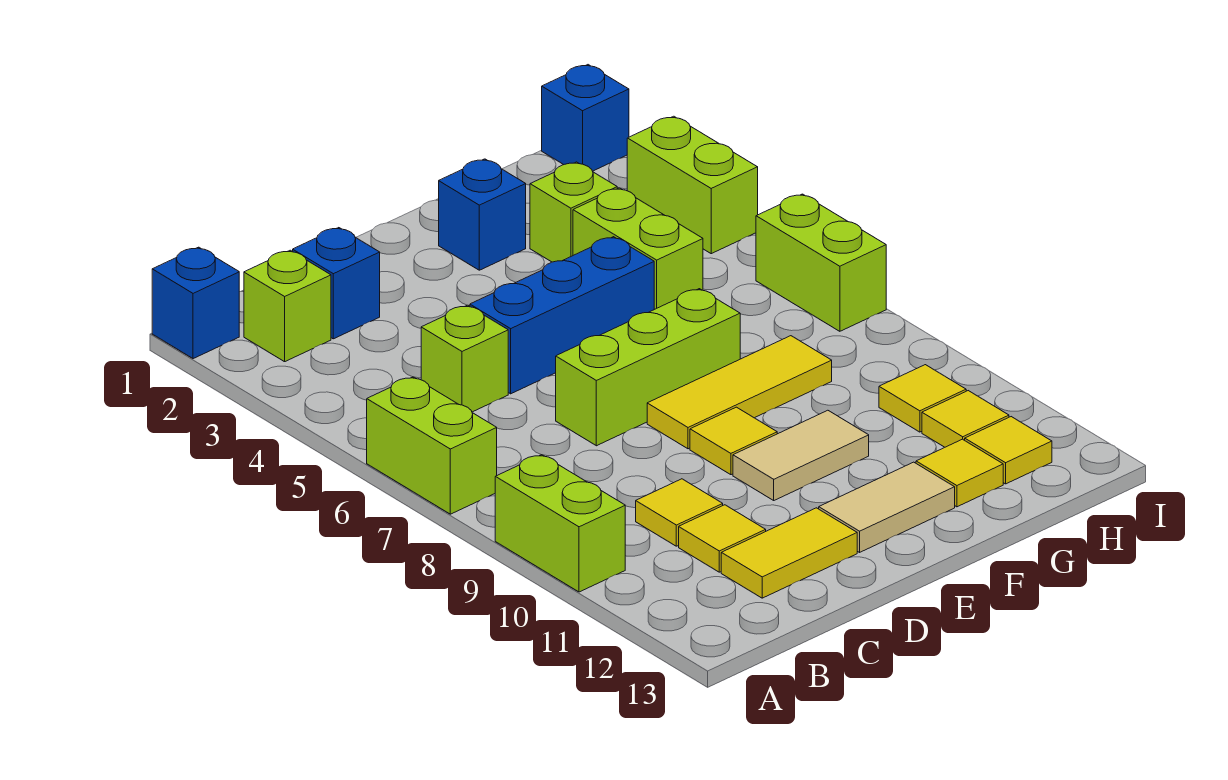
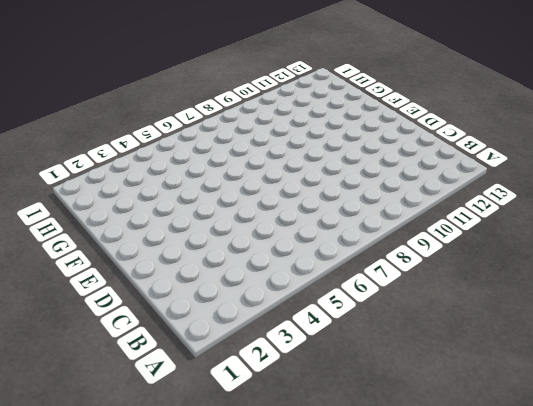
none -> blue 1x1 brick [152,247,239,359]
none -> lime 1x2 brick [367,377,497,514]
none -> lime 1x2 brick [495,455,625,592]

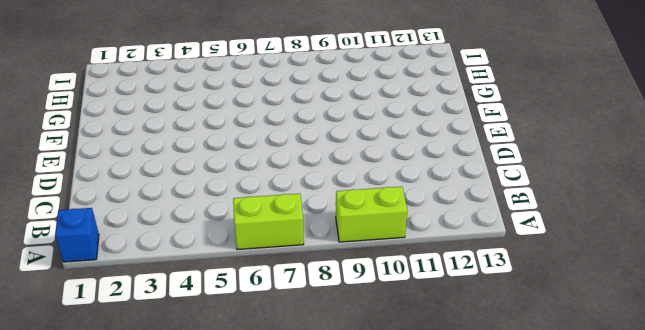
none -> lime 1x1 brick [244,250,331,362]
none -> blue 1x1 brick [293,228,380,339]
none -> lime 1x1 brick [421,305,508,412]

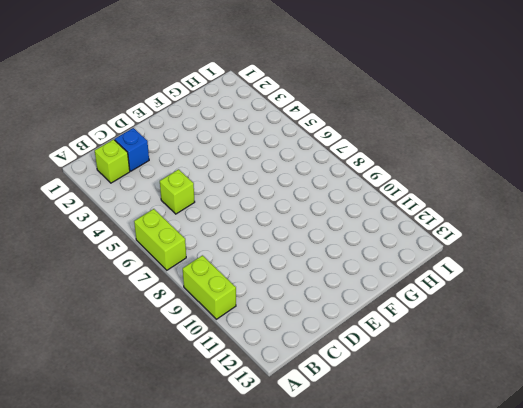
none -> blue 1x1 brick [152,247,239,359]
none -> yellow 1x1 tile [636,479,723,546]
none -> yellow 1x1 tile [679,505,766,572]

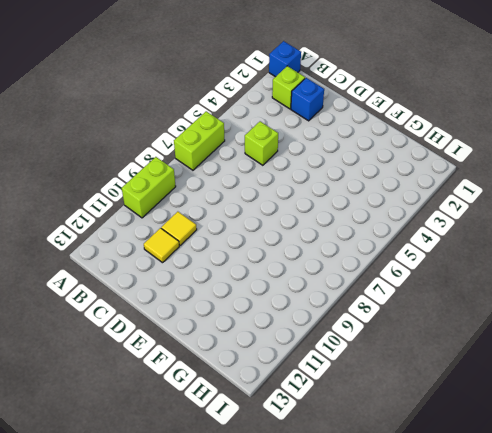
none -> yellow 1x2 tile [721,508,857,598]
none -> blue 1x3 brick [470,237,654,394]
none -> lime 1x3 brick [556,289,740,446]

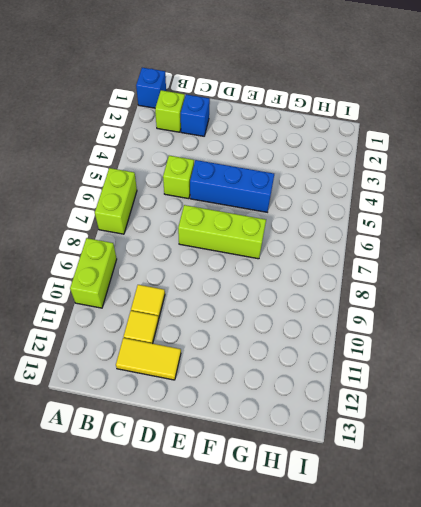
none -> yellow 1x3 tile [647,336,832,449]
none -> yellow 1x1 tile [690,407,777,475]
none -> tan 1x2 tile [733,410,869,500]

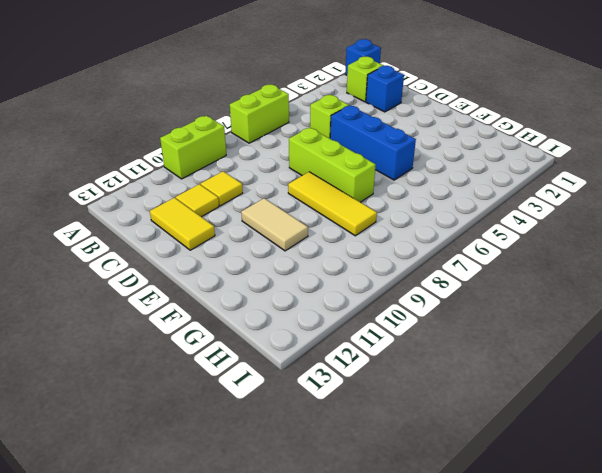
none -> yellow 1x1 tile [690,407,777,475]
none -> tan 1x2 tile [819,462,955,552]
none -> blue 1x1 brick [439,159,526,270]

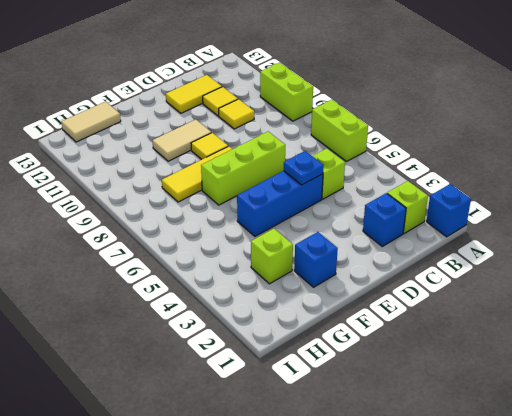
blue 1x1 plate [284,151,324,185] -> none
tan 1x2 tile [61,102,121,142] -> tan 1x2 tile moved to [819,462,955,552]
none -> lime 1x2 brick [573,188,703,309]
none -> yellow 1x1 tile [916,439,1003,507]
none -> yellow 1x1 tile [879,365,966,432]

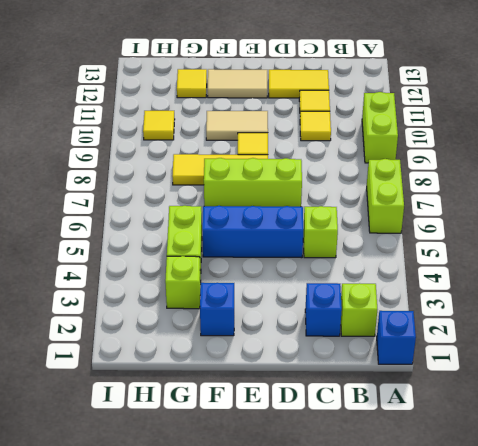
none -> yellow 1x1 tile [922,391,1009,447]
none -> yellow 1x1 tile [965,417,1052,484]
none -> blue 1x1 brick [542,65,629,171]

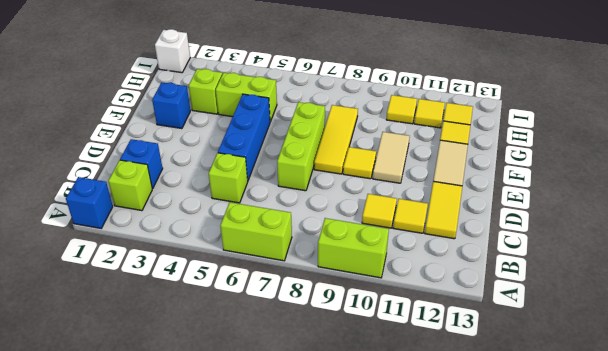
white 1x1 brick [155,29,190,73] -> blue 1x1 brick [542,65,629,171]
none -> lime 1x2 brick [627,116,758,254]
none -> lime 1x2 brick [756,194,886,331]

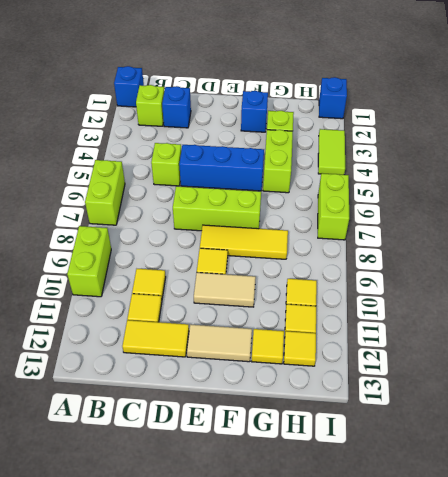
lime 1x2 tile [318,129,345,175] -> lime 1x2 brick [627,116,758,254]

